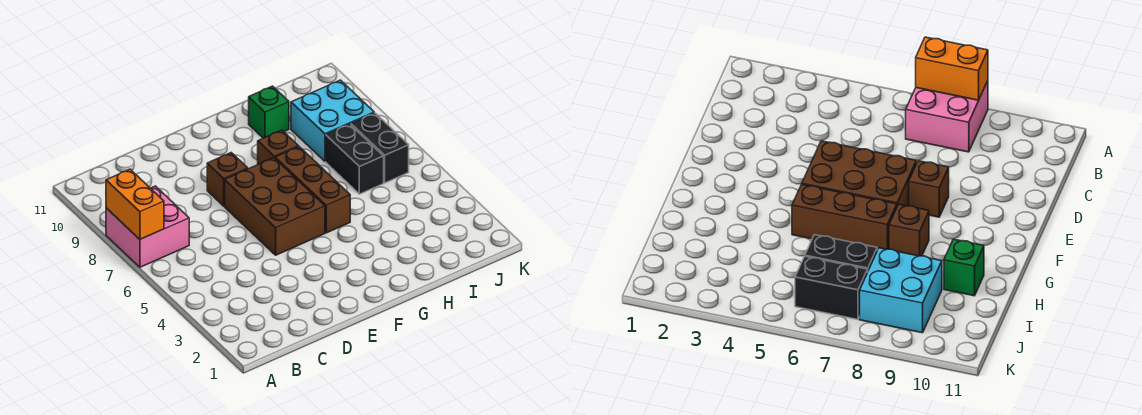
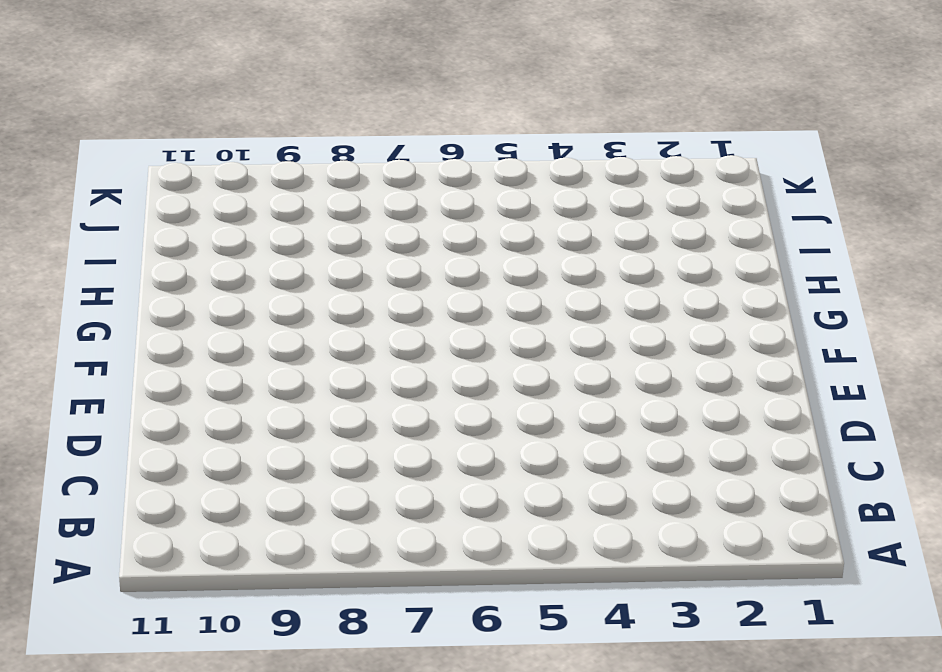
none -> pink 2x2 brick [106,186,189,267]
none -> brown 2x3 brick [225,158,325,255]

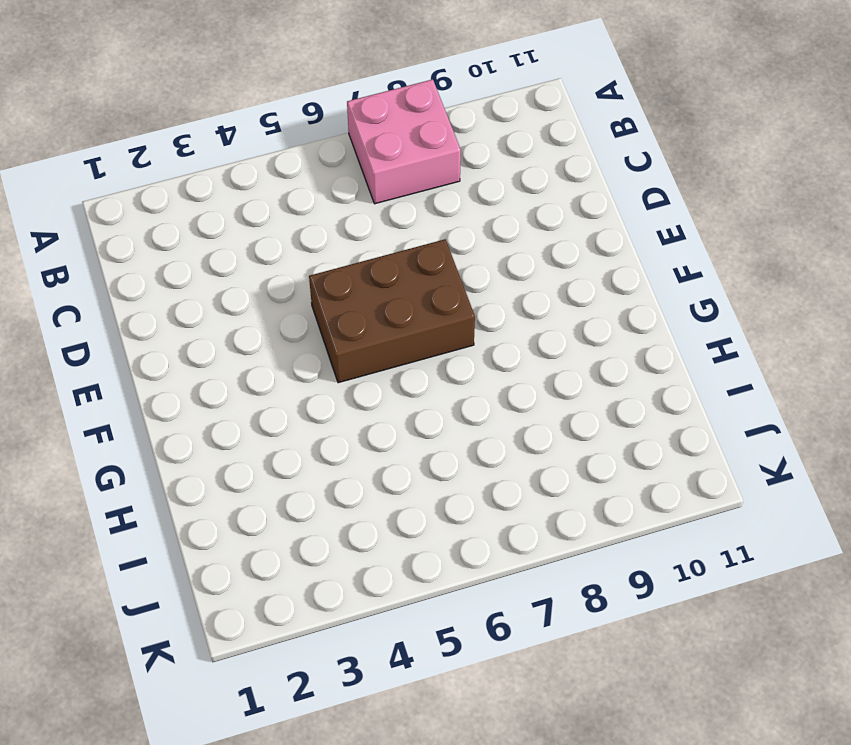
none -> brown 1x1 brick [207,153,248,206]
none -> brown 1x3 brick [275,147,350,233]

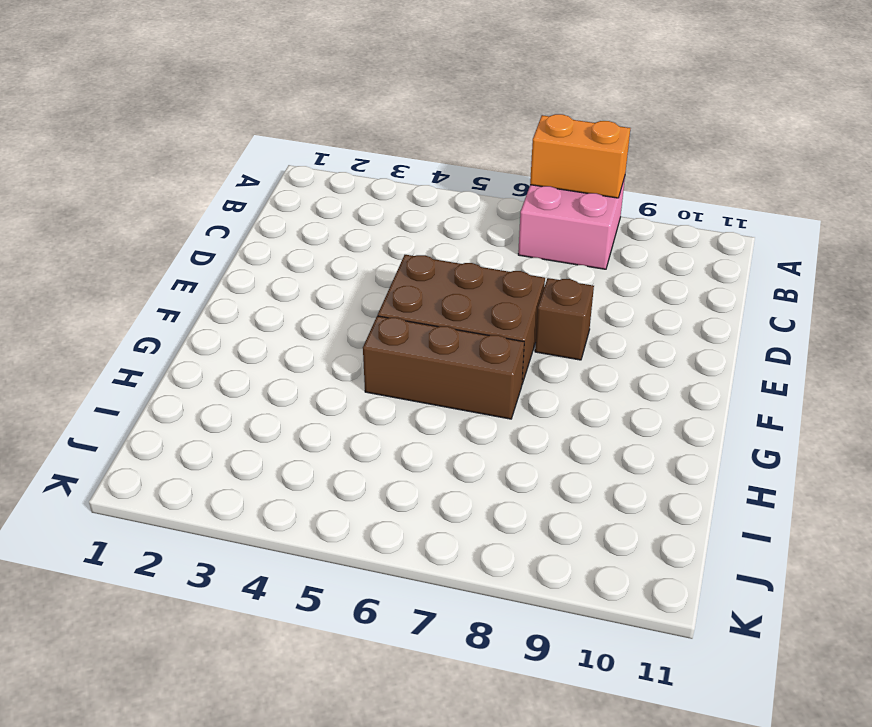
none -> brown 1x1 brick [258,130,298,164]
none -> green 1x1 brick [249,86,289,138]

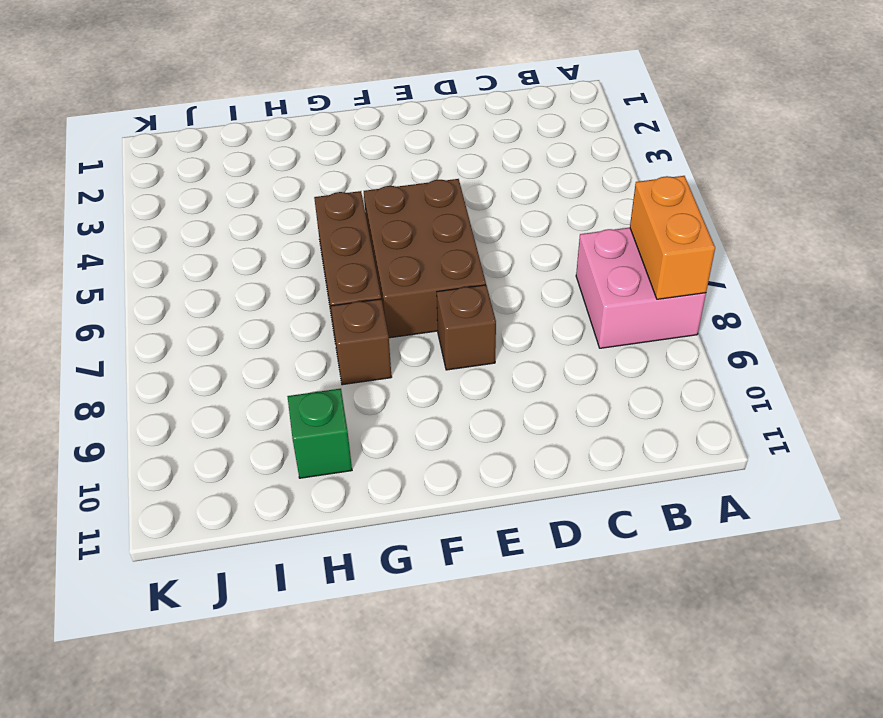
none -> black 1x2 brick [326,124,384,194]
none -> cyan 2x2 brick [291,80,374,161]

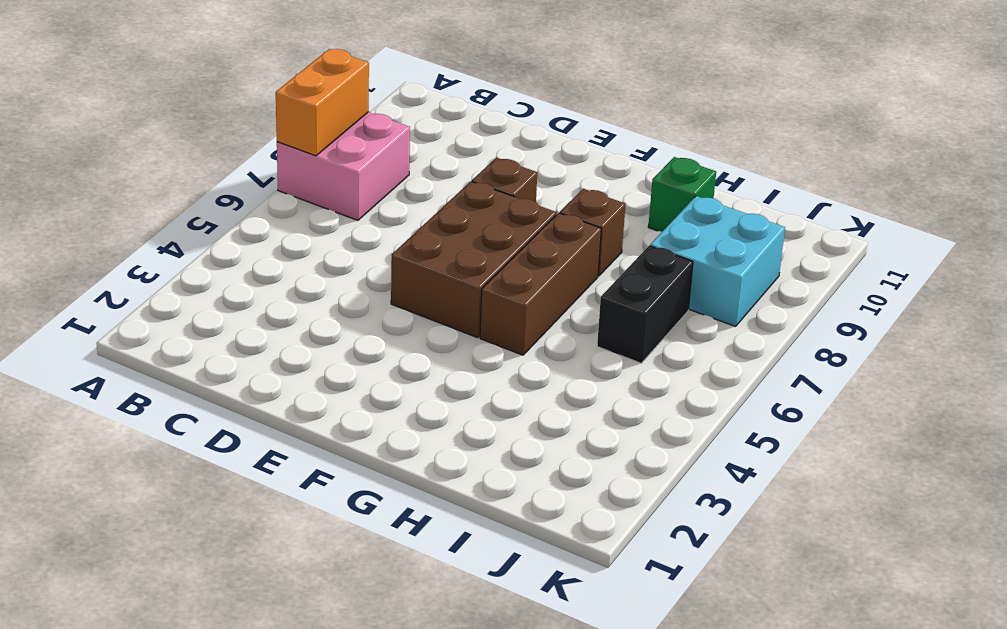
none -> black 1x2 brick [351,113,409,183]

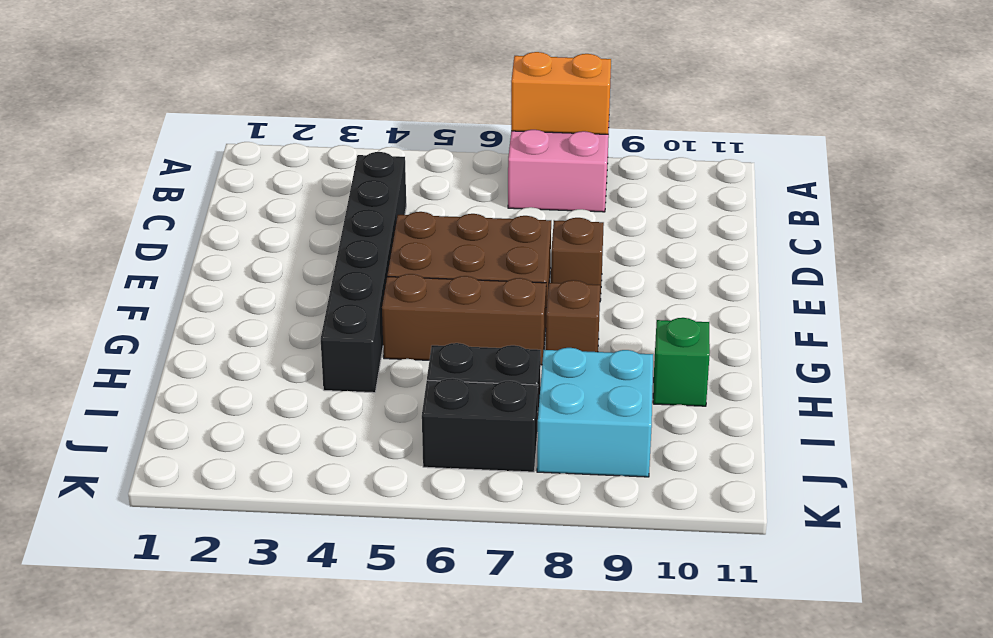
black 1x6 brick [321,152,406,393] -> none

